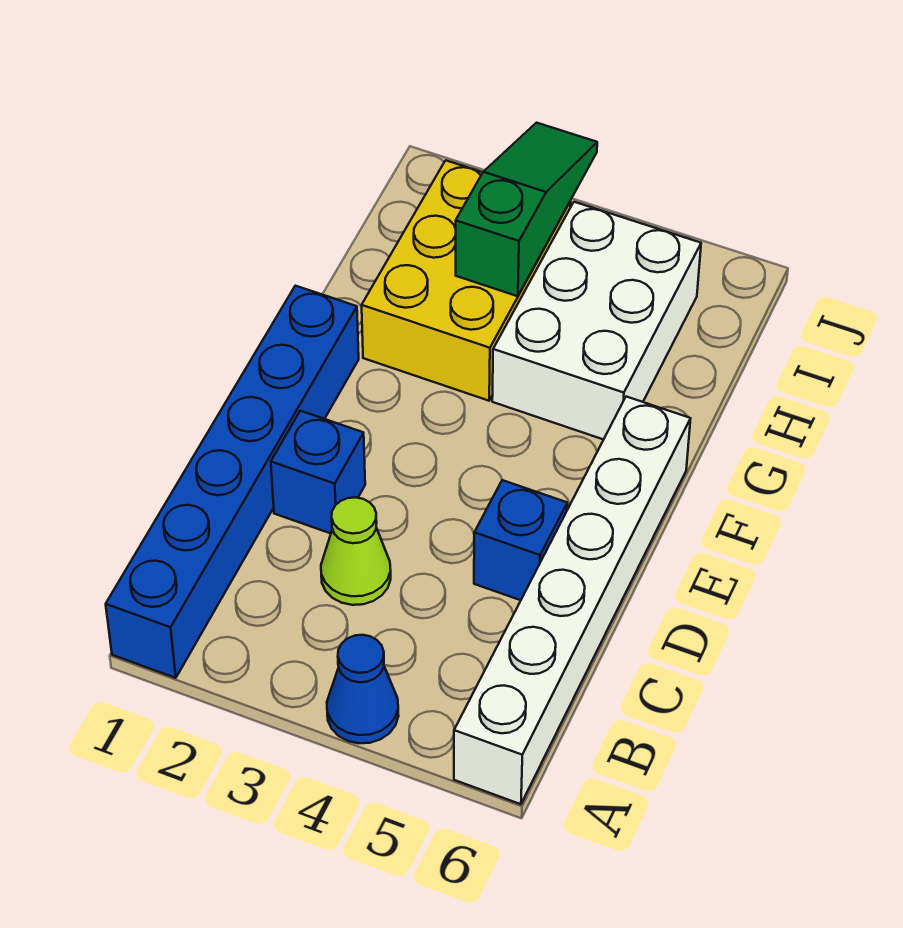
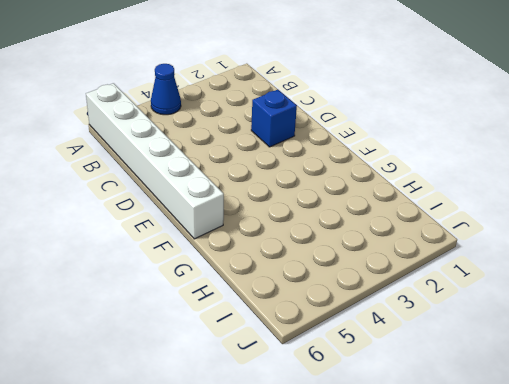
none -> blue 1x6 brick [106,286,359,678]
none -> lime 1x1 cone [321,497,391,605]

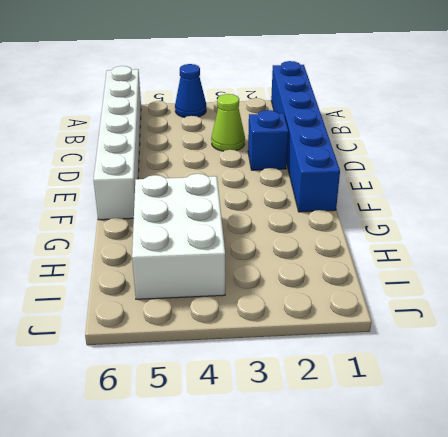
none -> blue 1x1 brick [474,480,567,600]
none -> yellow 2x3 brick [362,160,571,401]

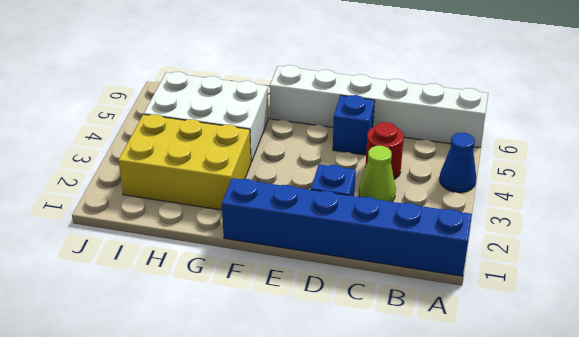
red 1x1 round brick [365,122,404,179] -> none
none -> green 1x3 slope [456,123,597,296]

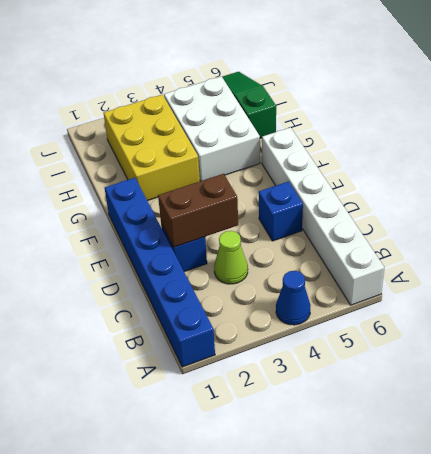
brown 1x2 brick [158,174,238,247] -> none
green 1x3 slope [222,72,276,138] -> green 1x3 slope moved to [456,123,597,296]

